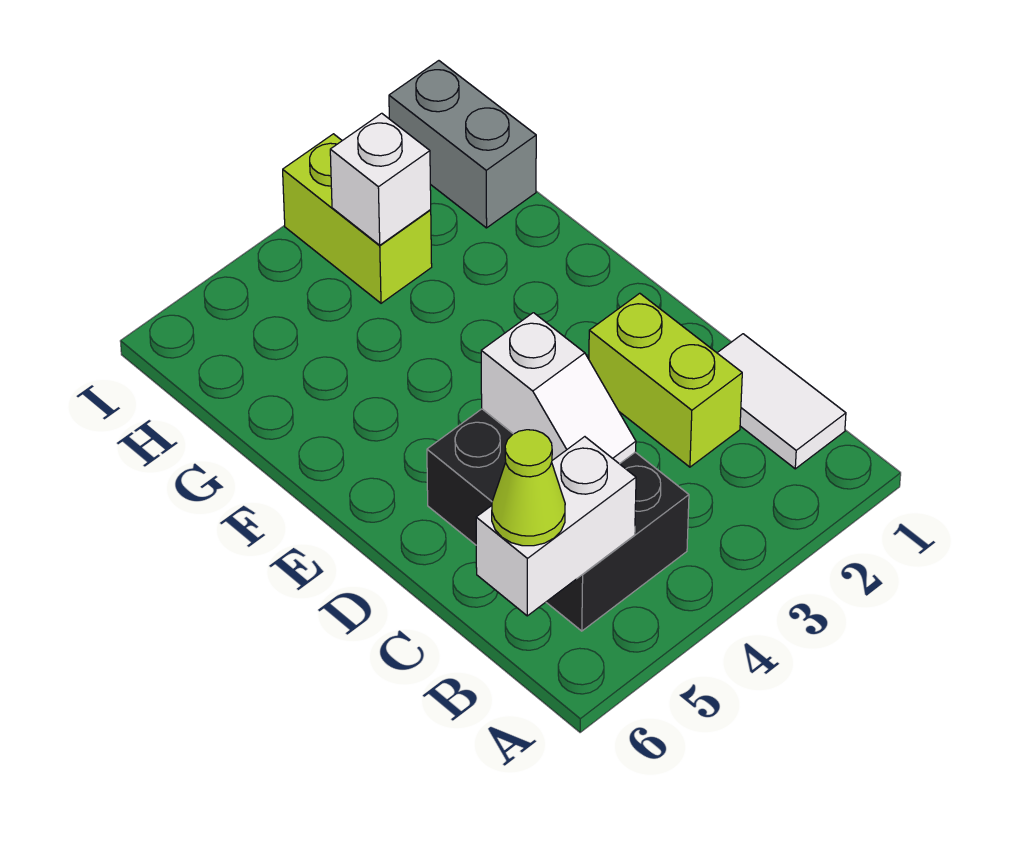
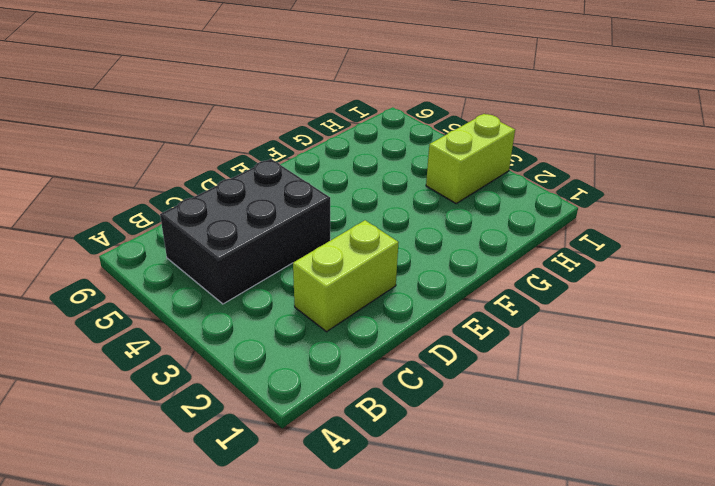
none -> white 1x2 tile [718,334,846,469]
none -> grey 1x2 brick [389,61,536,228]

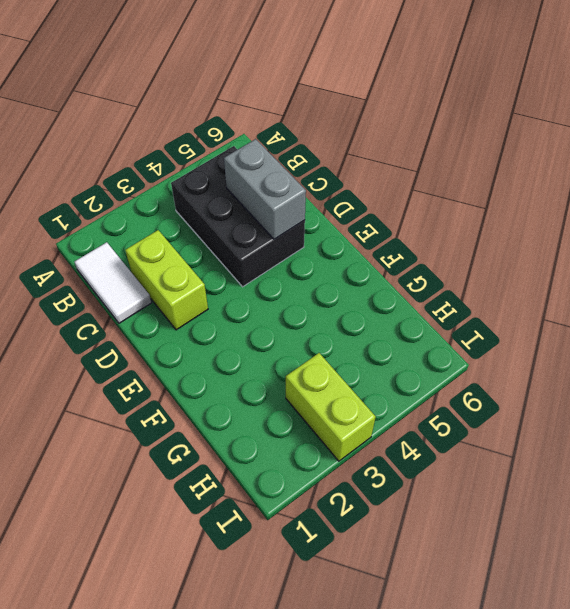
grey 1x2 brick [224,139,306,239] -> grey 1x2 brick moved to [389,61,536,228]
none -> white 1x2 brick [476,437,636,616]
none -> white 1x2 slope [481,313,636,464]

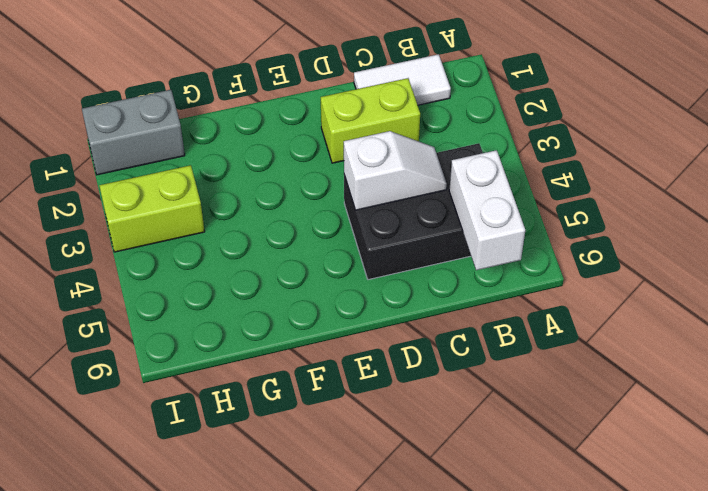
none -> white 1x1 brick [330,113,431,245]
none -> lime 1x1 cone [492,430,565,546]

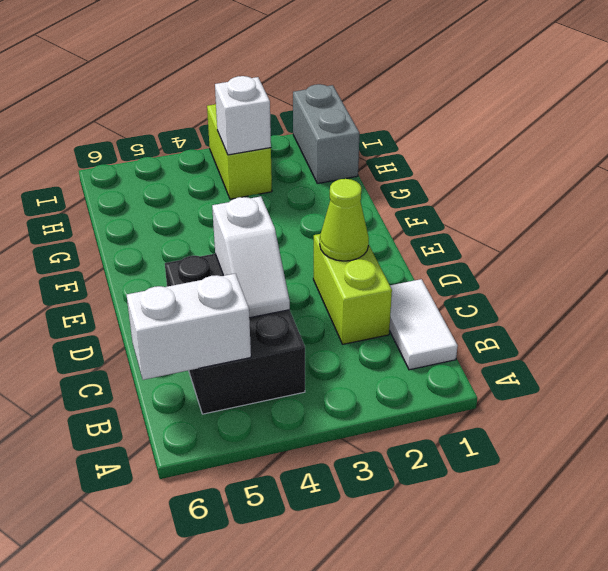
lime 1x1 cone [320,179,369,261] -> lime 1x1 cone moved to [492,430,565,546]

